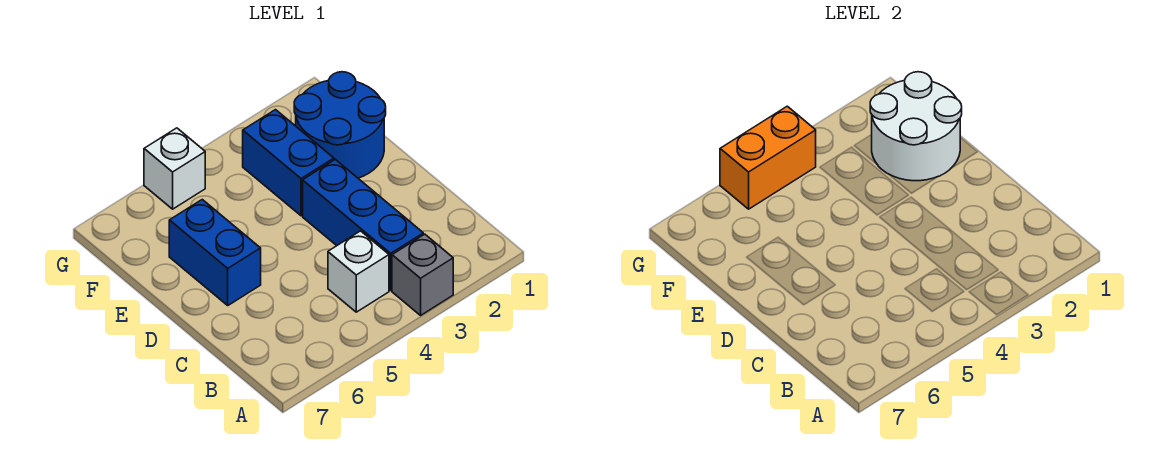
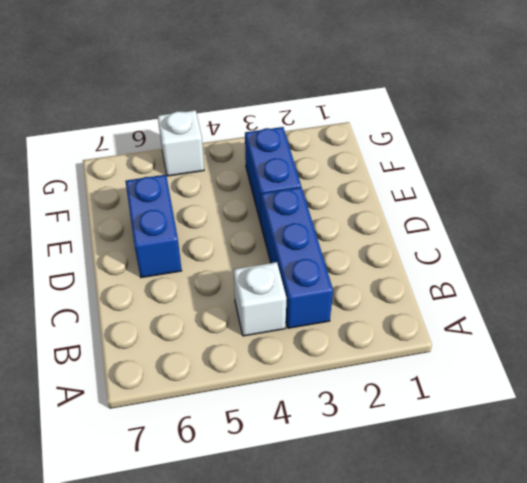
none -> grey 1x1 brick [392,234,453,315]
none -> blue 2x2 round brick [294,72,386,178]

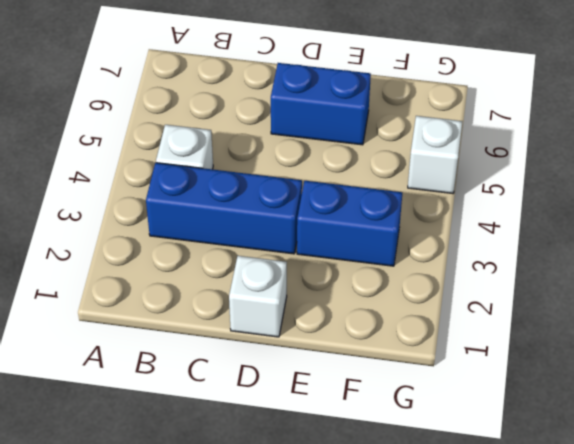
white 1x1 brick [229,256,287,337] -> none
none -> grey 1x1 brick [392,234,453,315]
none -> blue 2x2 round brick [294,72,386,178]

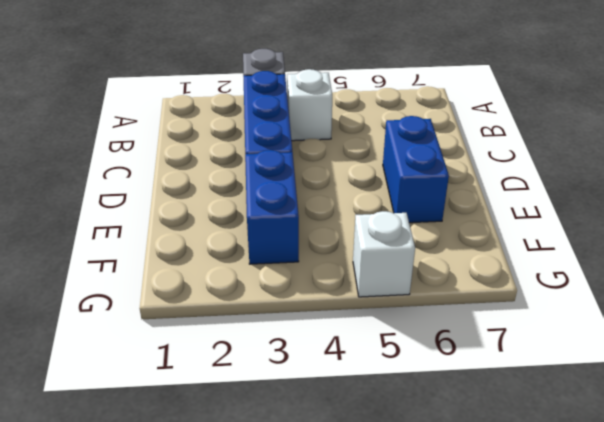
none -> blue 2x2 round brick [294,72,386,178]
none -> white 2x2 round brick [870,72,962,181]

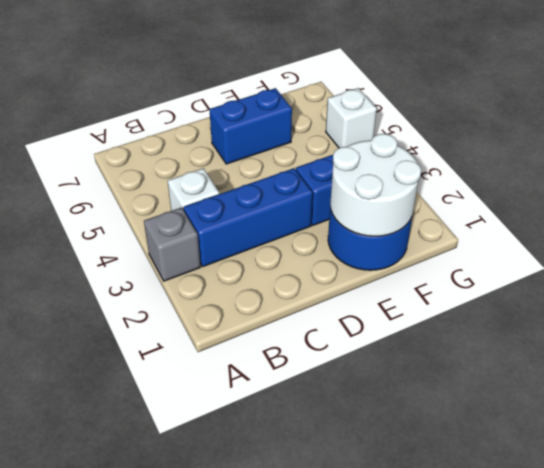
none -> orange 1x2 brick [720,106,816,209]

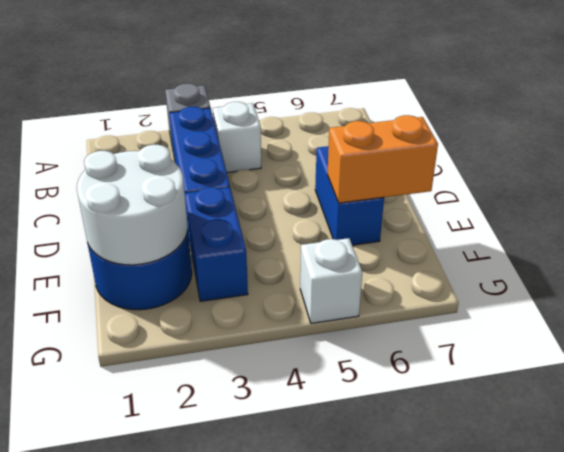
orange 1x2 brick [327,115,438,203] -> orange 1x2 brick moved to [720,106,816,209]

